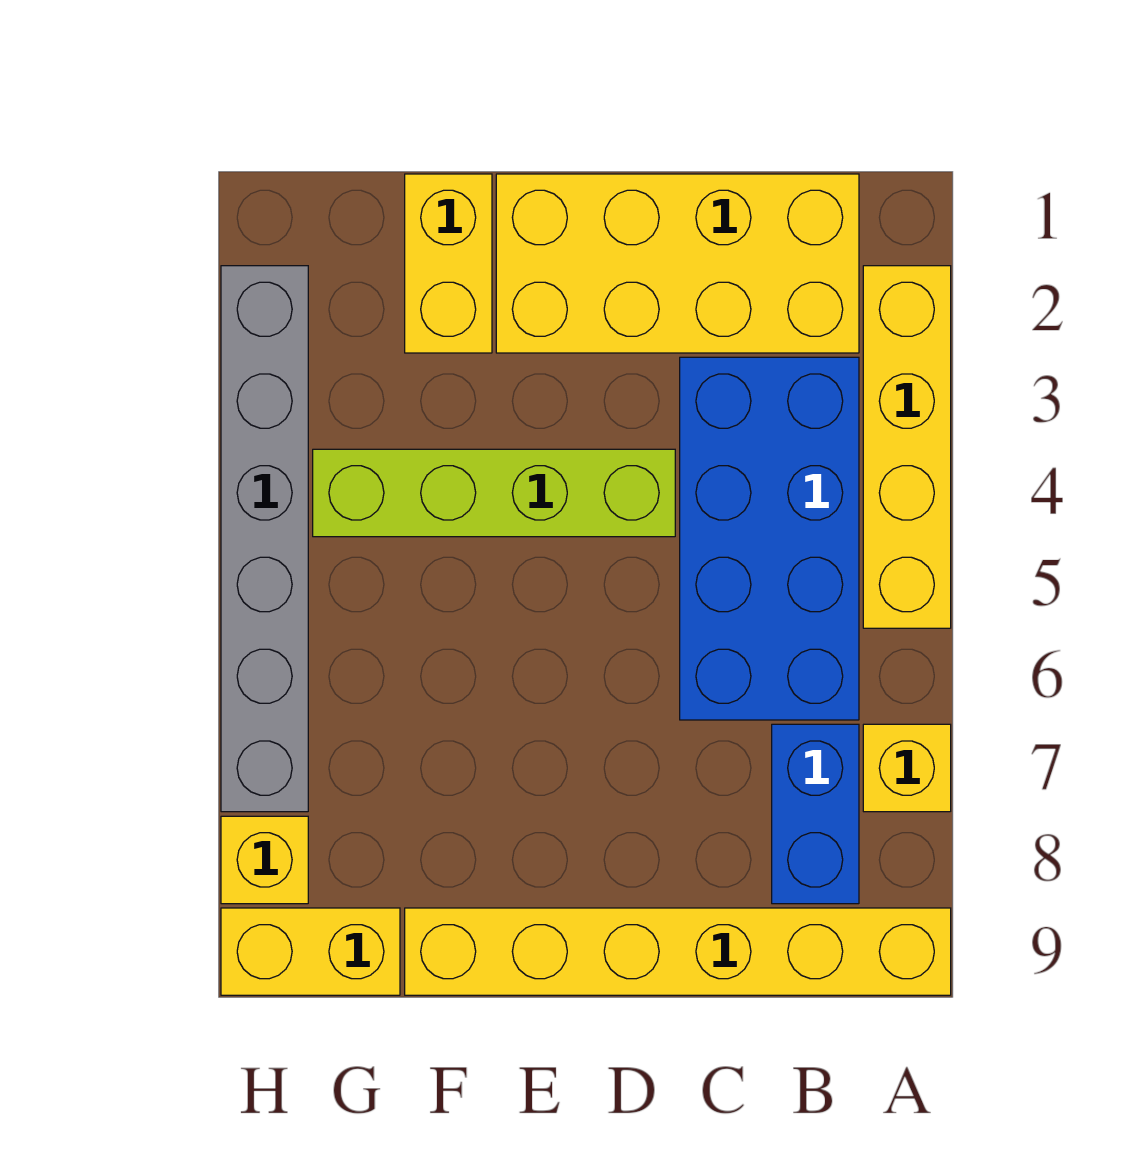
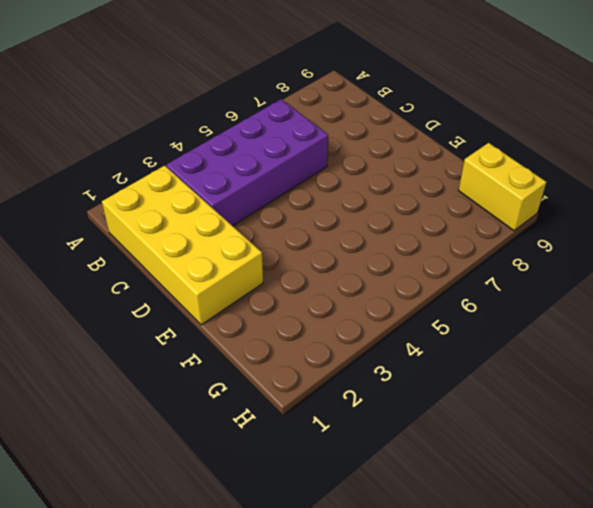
purple 2x4 brick [166,99,328,226] -> blue 2x4 brick [680,357,859,720]
none -> yellow 1x4 brick [863,266,951,628]
none -> yellow 1x1 brick [863,724,951,812]

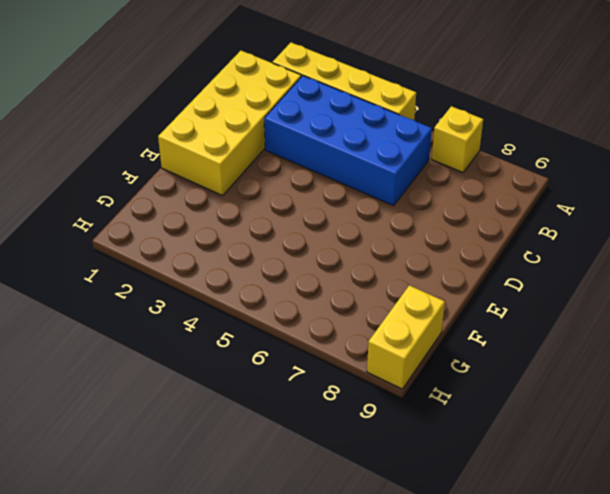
none -> yellow 1x6 brick [405,908,951,995]
none -> blue 1x2 brick [772,724,859,904]

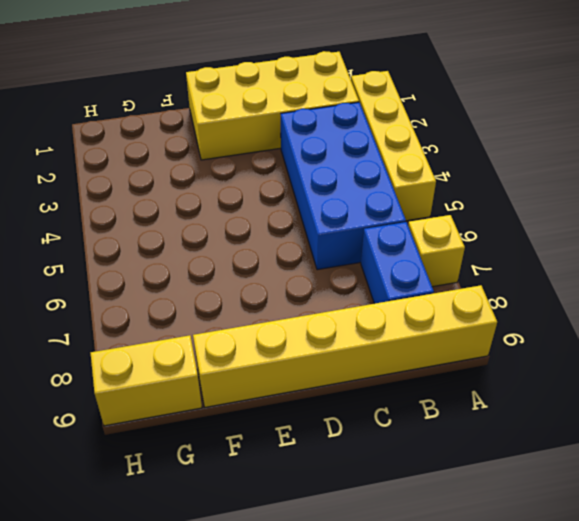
none -> lime 1x4 brick [313,449,675,537]
none -> yellow 1x2 brick [405,174,492,353]

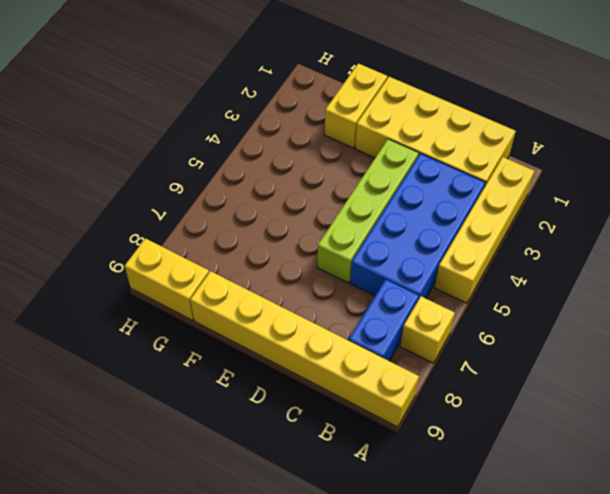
lime 1x4 brick [317,139,419,283] -> lime 1x4 brick turned to [313,449,675,537]
none -> grey 1x6 brick [221,266,308,812]
none -> yellow 1x1 brick [221,816,308,904]

